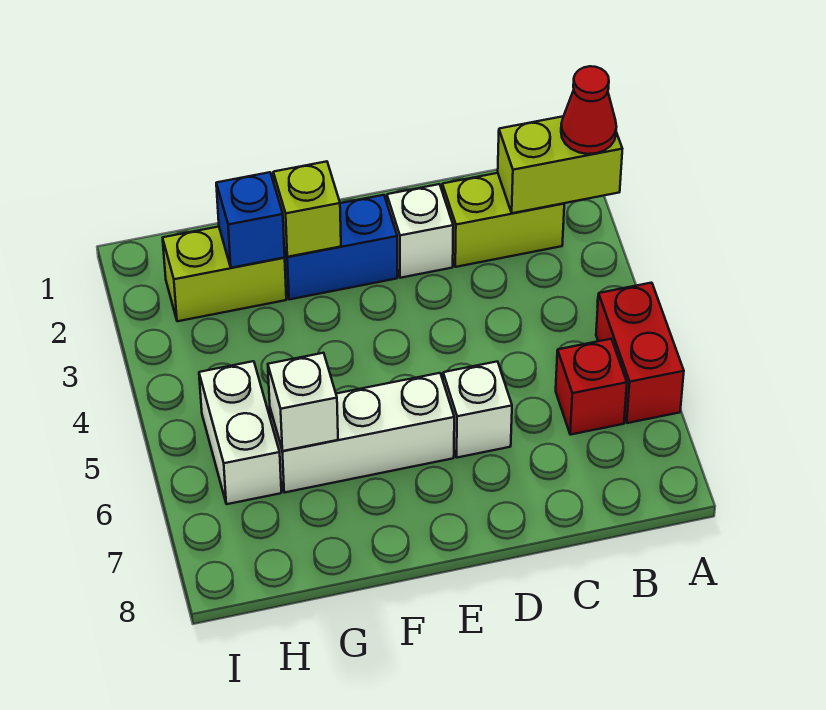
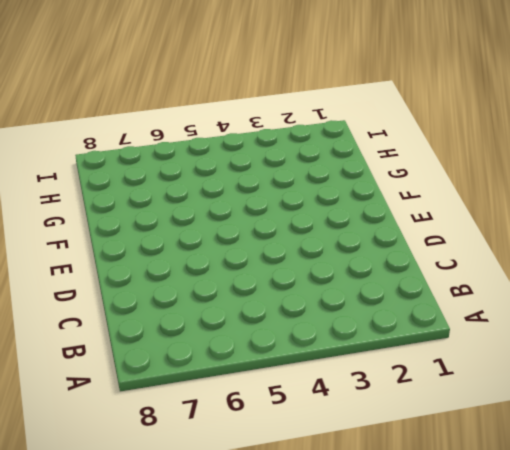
none -> red 1x2 brick [596,283,684,423]
none -> lime 1x2 brick [442,173,564,267]
none -> red 1x1 brick [556,339,627,435]

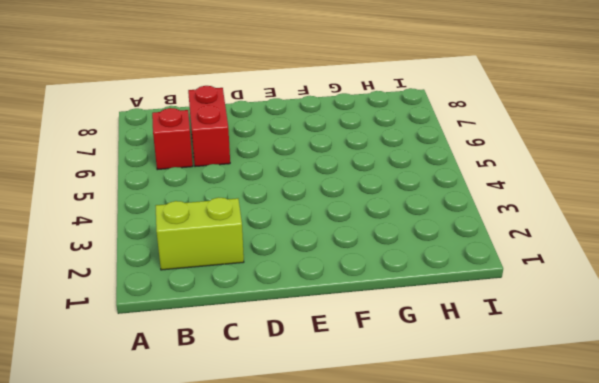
red 1x2 brick [188,86,230,167] -> red 1x2 brick moved to [596,283,684,423]
none -> white 1x1 brick [387,184,453,278]
none -> white 1x1 brick [443,361,512,458]
none -> blue 1x2 brick [284,195,397,300]

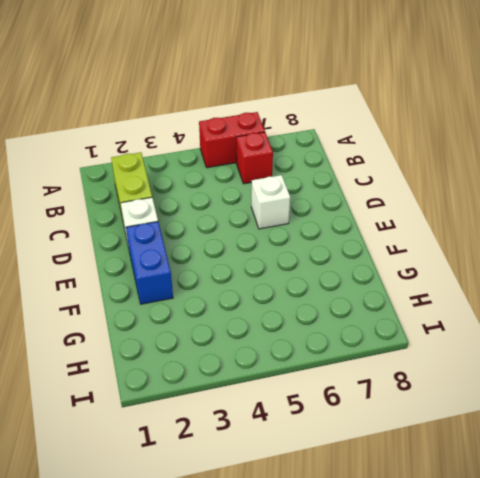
none -> white 1x3 brick [270,373,454,493]
none -> lime 1x2 brick [163,227,286,321]
none -> white 1x2 brick [199,361,281,504]

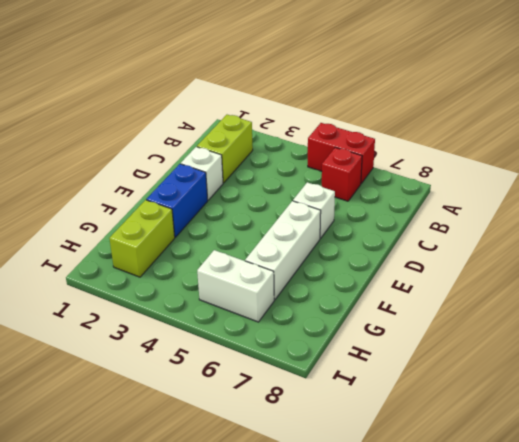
none -> lime 1x2 brick [498,116,622,213]
none -> lime 1x1 brick [273,161,341,257]
none -> blue 1x1 brick [216,172,285,268]

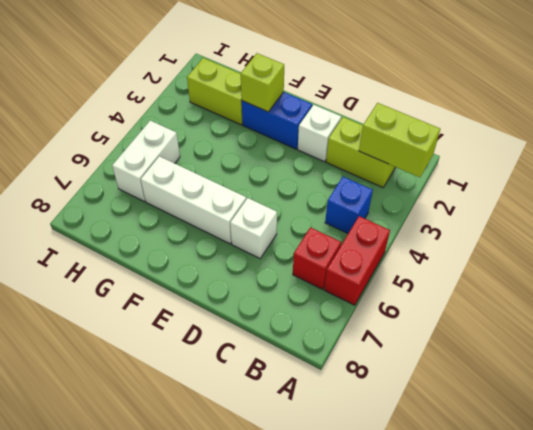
blue 1x1 brick [325,177,373,233] -> blue 1x1 brick moved to [216,172,285,268]
none -> white 1x1 brick [268,353,338,451]
none -> red 1x1 cone [561,66,616,154]

